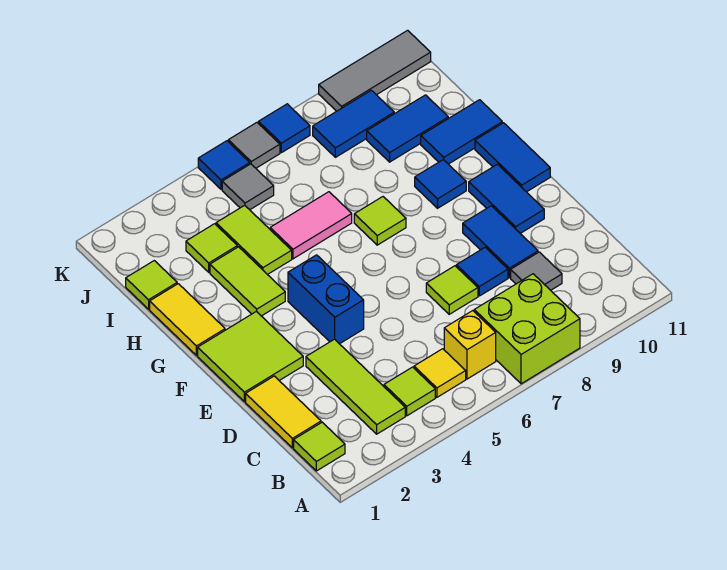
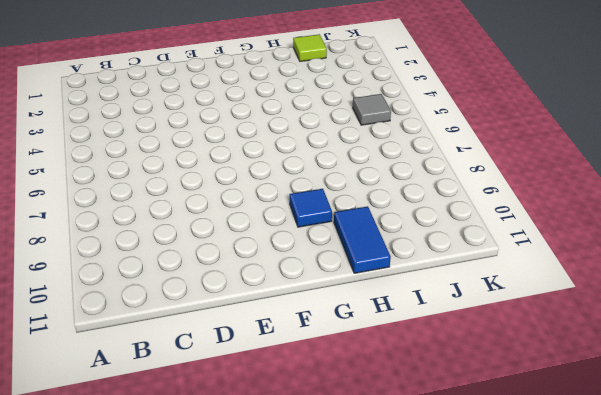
none -> lime 2x2 brick [474,274,580,384]
none -> lime 1x1 tile [294,422,345,471]
none -> lime 1x3 tile [306,339,405,434]
none -> lime 1x1 tile [384,367,435,416]

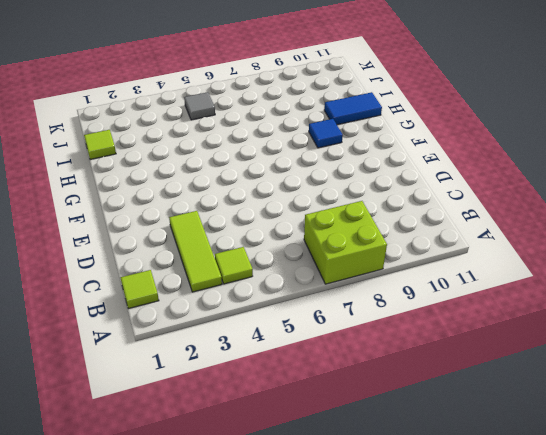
none -> yellow 1x1 tile [414,349,466,397]
none -> yellow 1x1 brick [444,311,496,379]
none -> yellow 1x2 tile [246,376,321,448]
none -> grey 1x1 tile [511,252,562,290]

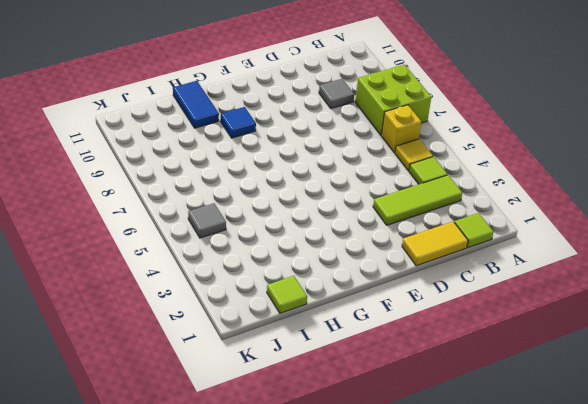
none -> lime 1x1 tile [426,266,478,314]
none -> blue 1x1 tile [456,247,508,296]
none -> blue 1x2 tile [463,206,538,278]
none -> lime 2x2 tile [198,311,303,402]

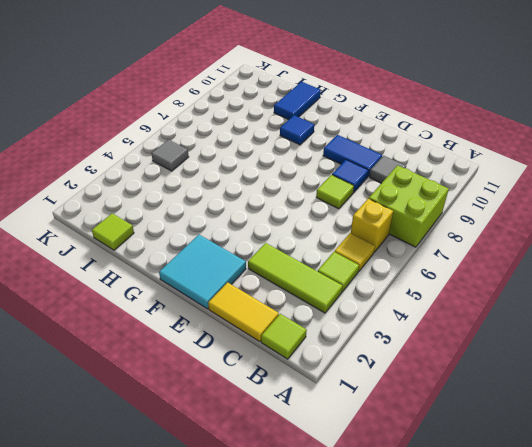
cyan 2x2 tile [159,235,246,309] -> lime 2x2 tile [198,311,303,402]
none -> blue 1x2 brick [288,255,364,344]
none -> blue 1x2 tile [469,164,544,233]
none -> blue 1x2 tile [475,123,550,192]
none -> yellow 1x2 tile [150,284,225,355]

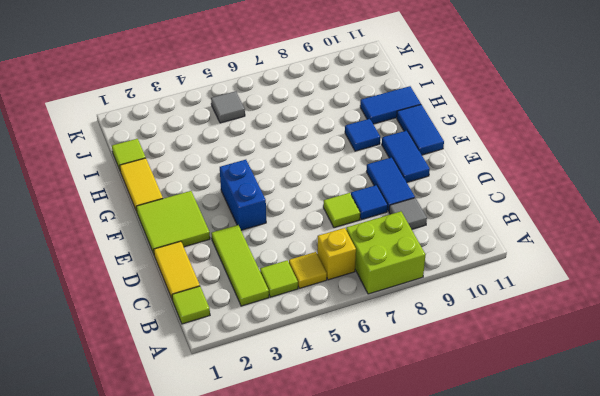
none -> lime 1x2 tile [210,247,285,316]
none -> lime 1x1 tile [354,197,406,245]
none -> lime 1x2 tile [216,205,292,275]
none -> pink 1x2 tile [270,192,352,259]

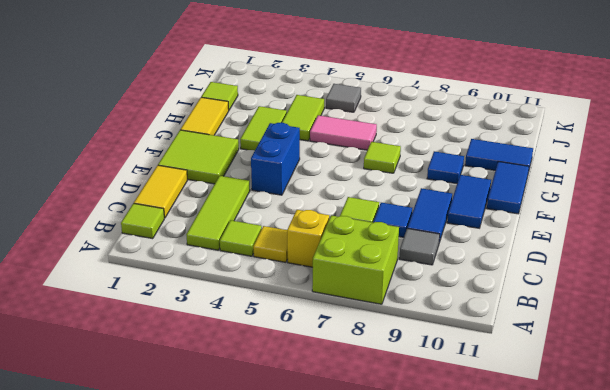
none -> lime 1x1 tile [186,224,237,272]
none -> blue 1x2 tile [367,95,448,162]
none -> blue 1x2 tile [313,90,394,157]
none -> blue 1x1 tile [198,141,250,189]

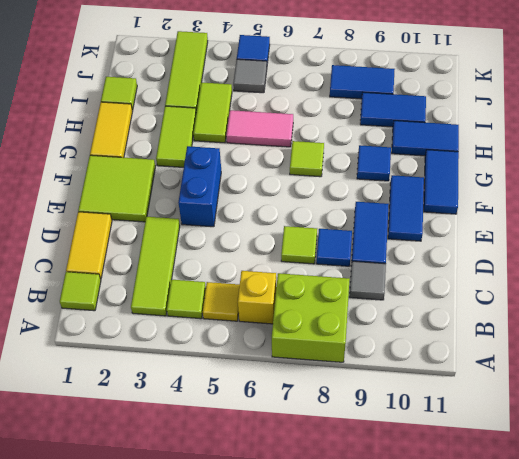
lime 1x3 tile [165,31,208,112] -> lime 1x1 tile [186,224,237,272]
none -> grey 1x1 tile [228,123,280,168]
none -> blue 1x1 tile [258,104,310,153]
none -> grey 1x3 tile [319,30,431,111]

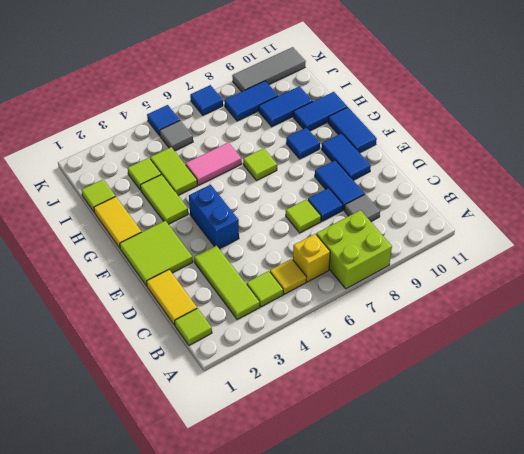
none -> grey 1x1 tile [228,123,280,168]

